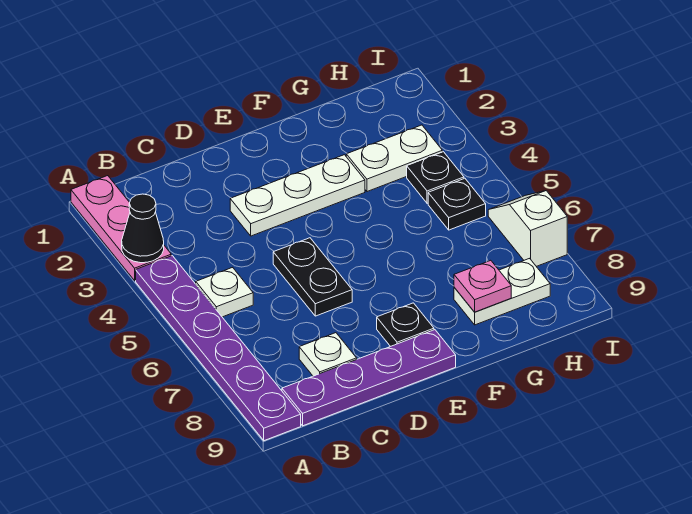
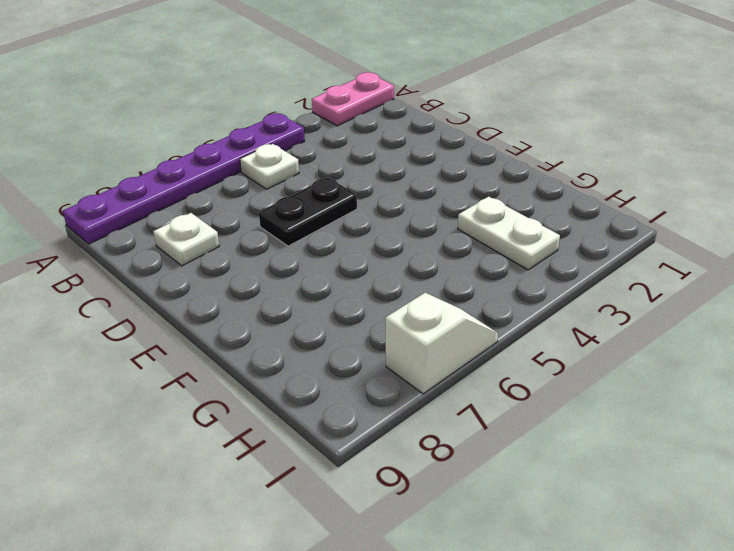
pink 1x2 plate [312,72,394,126] -> pink 1x3 plate [71,176,171,280]
none -> purple 1x4 plate [282,330,456,426]
none -> white 1x3 plate [230,155,365,236]
none -> black 1x1 plate [377,303,434,347]

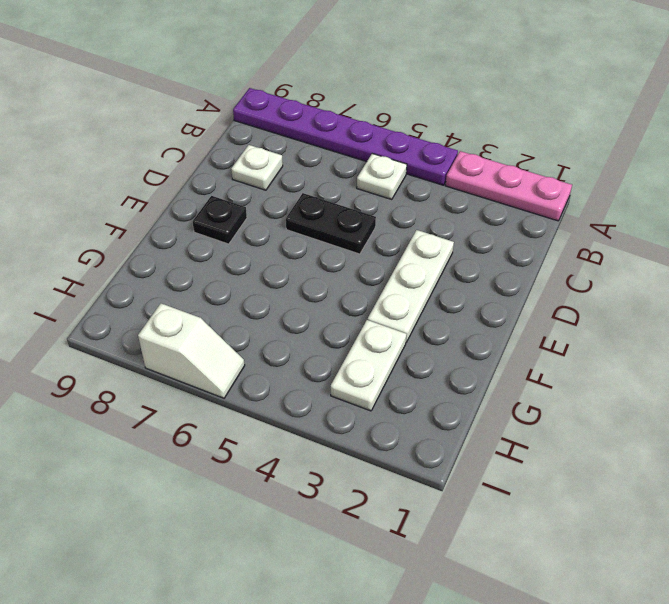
none -> purple 1x4 plate [282,330,456,426]
none -> white 1x2 plate [454,258,550,325]
none -> black 1x1 plate [407,152,464,203]

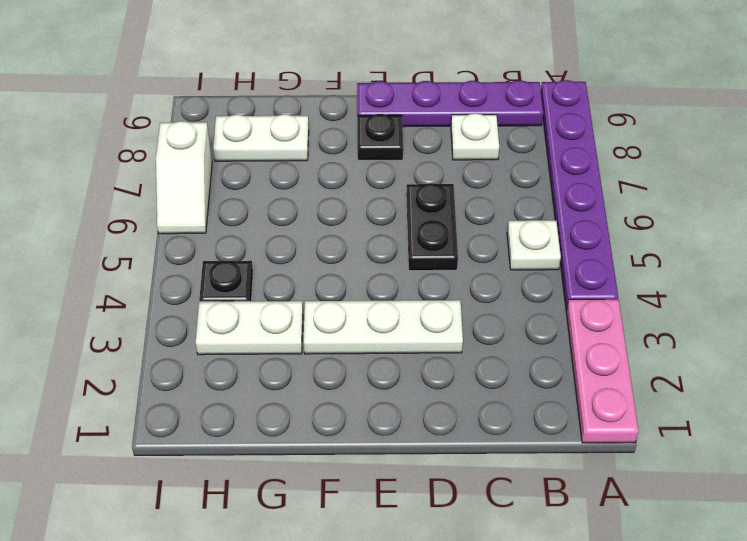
none -> black 1x1 plate [428,178,486,230]
none -> black 1x1 cone [122,194,164,263]
none -> pink 1x1 plate [454,260,511,312]

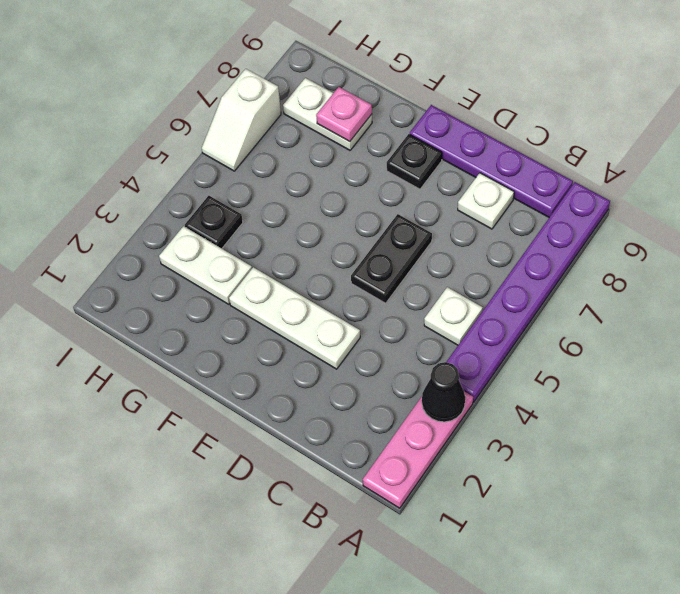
none -> black 1x1 plate [428,178,486,230]

